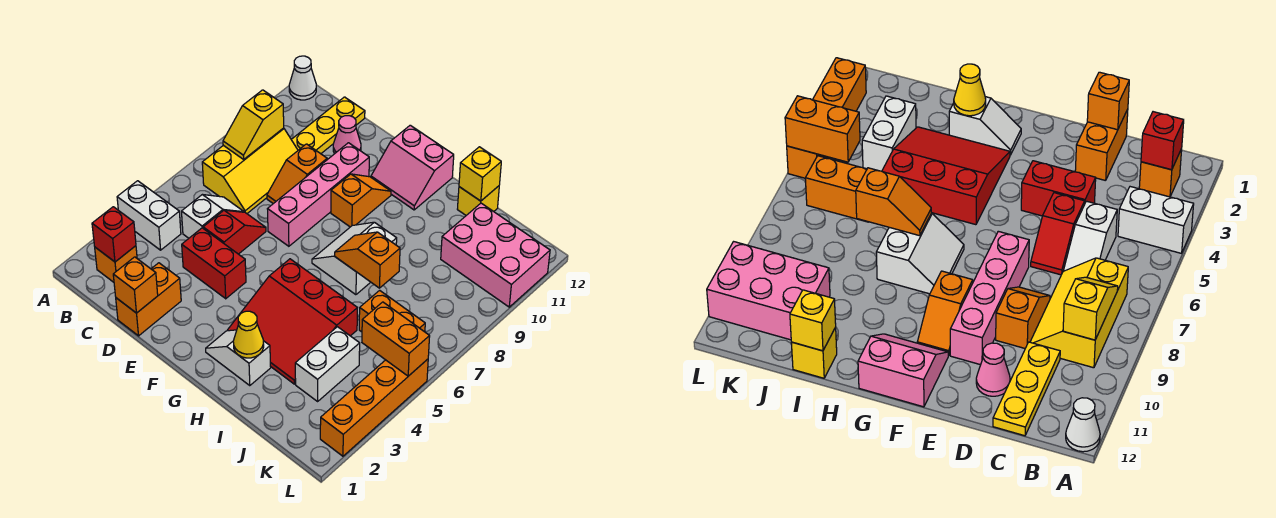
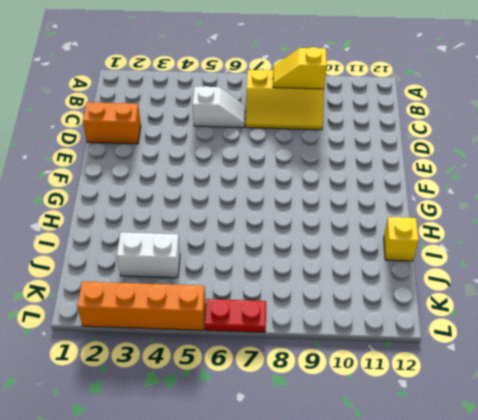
red 1x2 plate [205,299,266,332] -> none
none -> white 1x2 brick [117,181,181,250]
none -> white 1x1 cone [289,56,316,100]
none -> orange 1x1 brick [95,246,137,282]

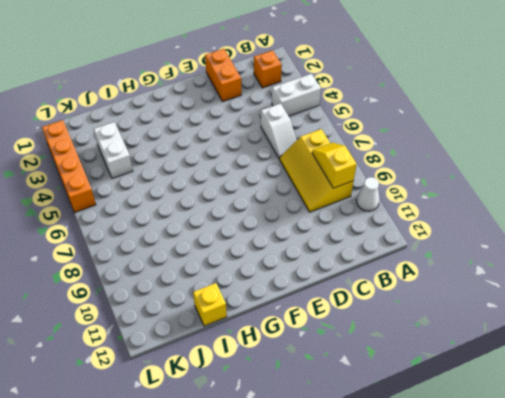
white 1x1 cone [356,177,379,211] -> white 1x1 cone moved to [289,56,316,100]
none -> yellow 1x3 plate [291,97,365,154]
none -> red 1x2 brick [182,228,246,299]
none -> red 1x2 slope [203,210,266,254]

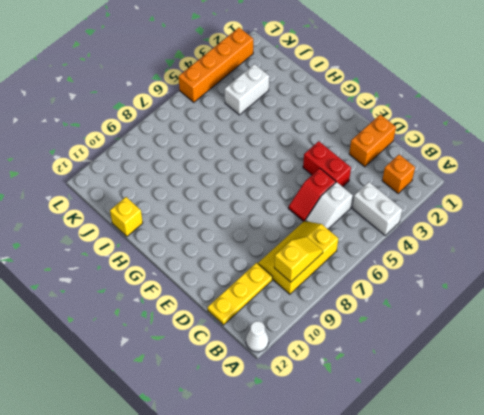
none -> orange 1x2 slope [267,144,327,204]
none -> pink 1x1 cone [333,116,361,154]
none -> pink 1x4 brick [268,143,369,246]

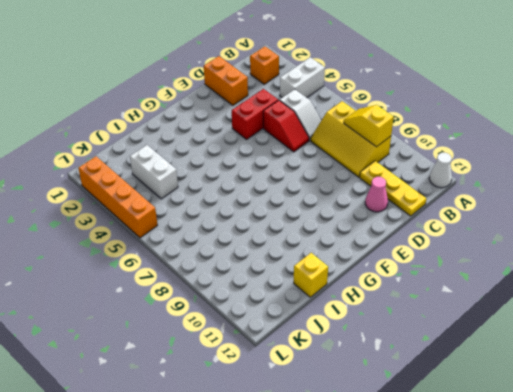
none -> orange 1x2 slope [267,144,327,204]
none -> pink 1x4 brick [268,143,369,246]
none -> orange 1x2 slope [331,174,391,227]

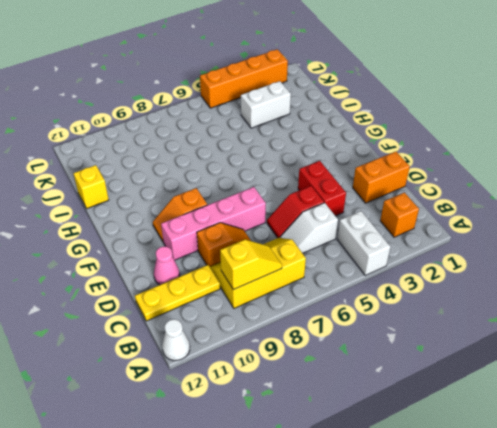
none -> pink 2x2 slope [371,125,454,210]
none -> white 1x2 slope [206,330,271,386]
none -> red 3x3 slope [227,259,357,384]

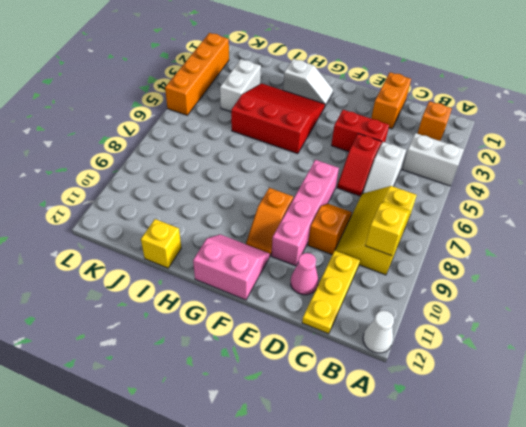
none -> white 2x2 slope [312,222,397,295]
none -> orange 1x2 brick [359,290,425,332]
none -> pink 2x3 brick [441,203,550,307]

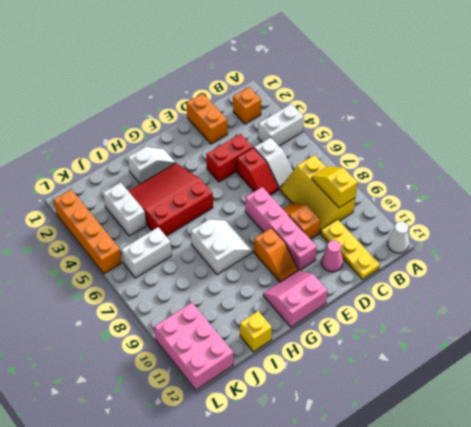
white 1x2 brick [121,227,172,278] -> orange 1x2 brick [359,290,425,332]
pink 2x3 brick [154,303,233,390] -> pink 2x3 brick turned to [441,203,550,307]
none -> red 1x1 brick [92,207,136,262]
none -> orange 1x1 brick [113,257,158,313]
none -> yellow 1x1 cone [233,311,264,358]

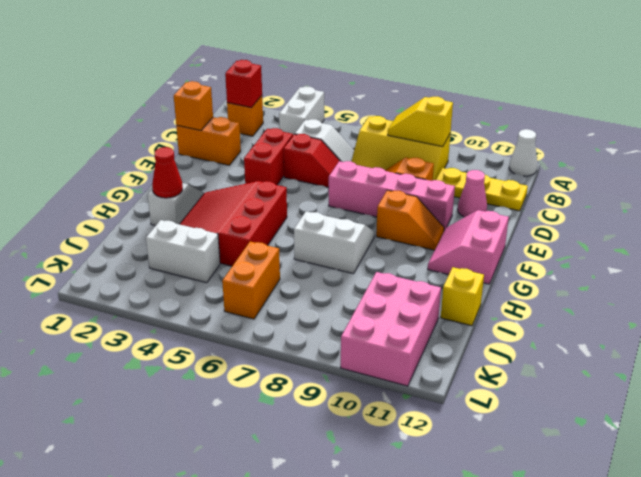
red 1x1 cone [152,147,183,198] -> yellow 1x1 cone [233,311,264,358]
none -> orange 1x4 brick [320,359,428,456]
none -> orange 1x2 slope [335,232,400,288]
none -> yellow 1x1 brick [459,147,501,201]

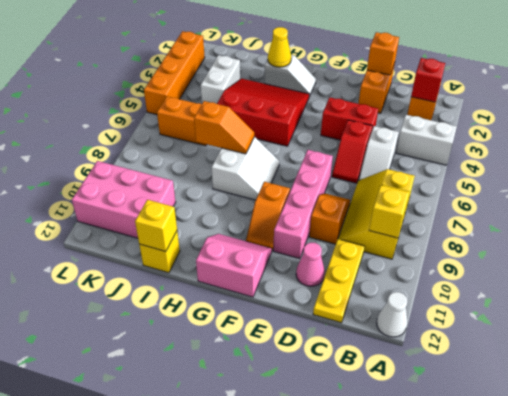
none -> orange 1x2 brick [362,302,430,376]

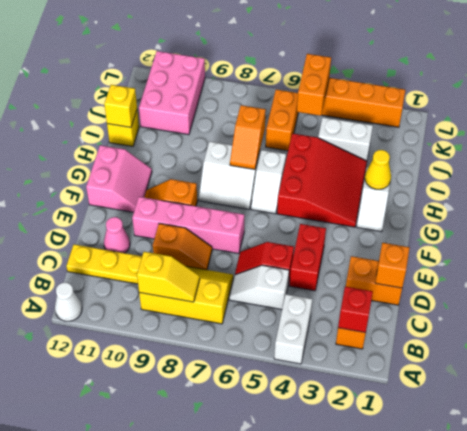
white 1x2 slope [251,150,286,214] -> none

